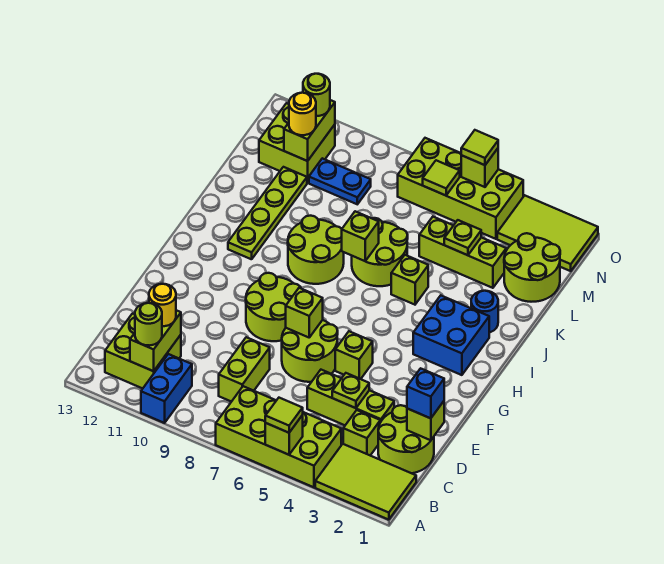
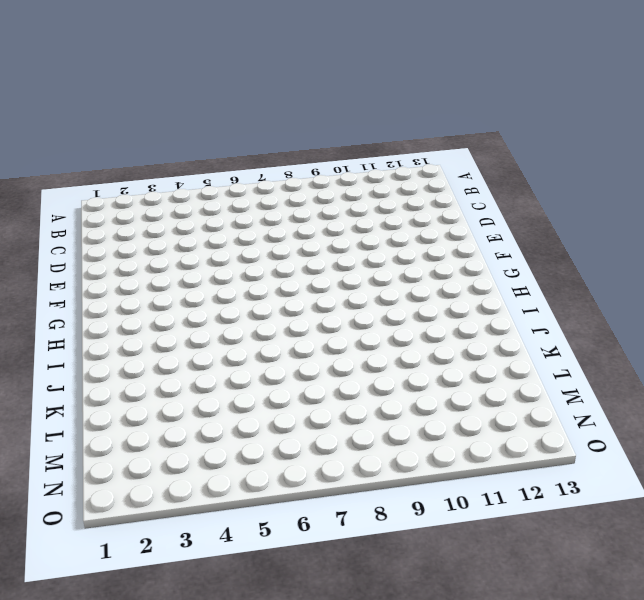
none -> lime 2x3 tile [315,444,416,520]
none -> lime 2x4 brick [216,386,341,487]
none -> blue 1x2 brick [141,354,192,423]
none -> lime 2x2 brick [105,314,181,389]

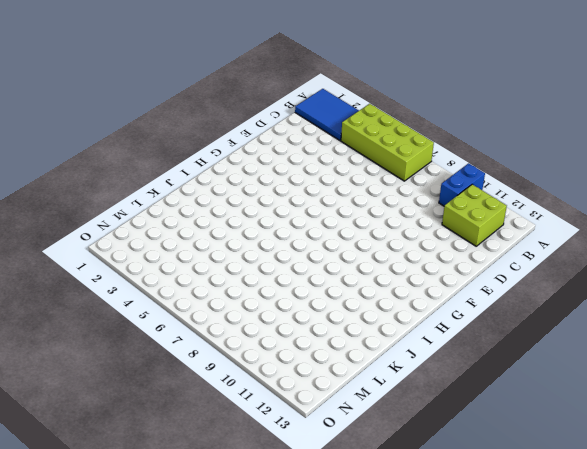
blue 2x3 tile [295,89,359,141] -> lime 2x3 tile [315,444,416,520]
none -> lime 2x2 round brick [378,405,434,473]
none -> lime 1x1 brick [343,410,380,455]
none -> lime 1x2 brick [219,337,270,402]
none -> lime 1x3 brick [307,370,394,425]

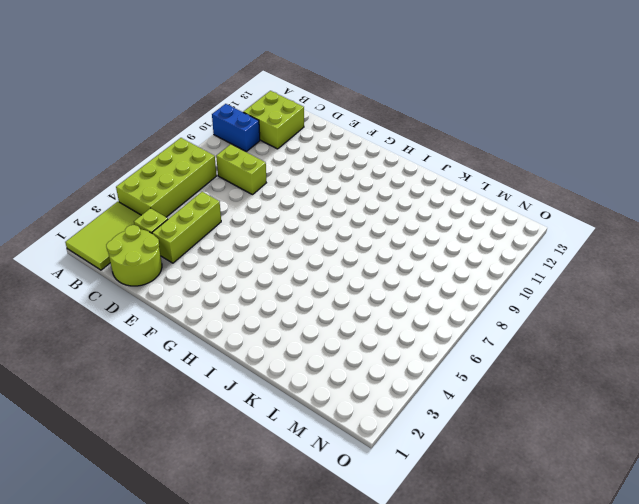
none -> lime 2x2 round brick [282,320,338,382]
none -> lime 1x1 brick [335,331,373,379]
none -> lime 2x2 round brick [246,273,301,341]
none -> blue 2x2 brick [413,296,489,375]

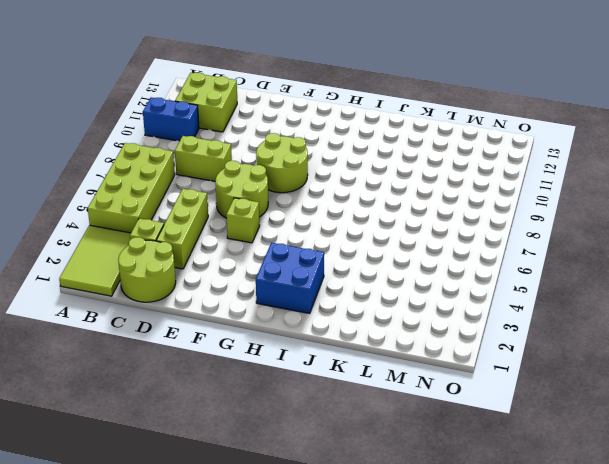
none -> lime 2x2 round brick [288,216,344,284]
none -> lime 1x4 plate [228,167,307,259]
none -> blue 1x1 round brick [471,291,498,333]
none -> lime 1x1 brick [391,255,428,305]

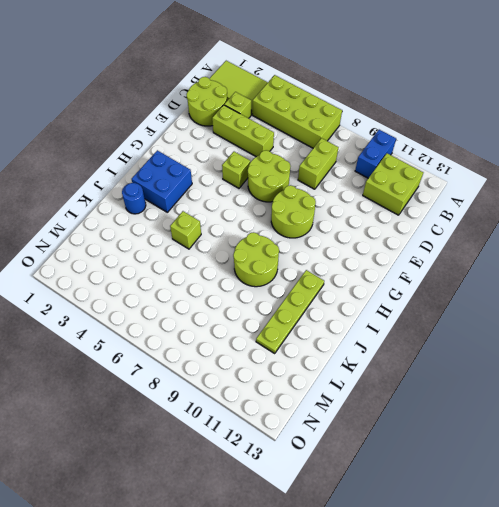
none -> lime 2x2 round brick [352,218,408,286]
none -> lime 2x2 round brick [504,233,560,302]
none -> lime 1x3 brick [419,217,506,288]
none -> blue 1x2 plate [309,158,371,204]

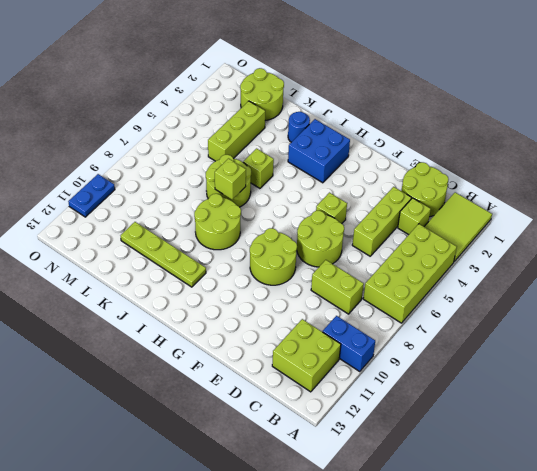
blue 1x2 plate [68,174,115,217] -> blue 1x2 plate moved to [309,158,371,204]
none -> lime 2x2 brick [259,103,335,183]
none -> lime 2x3 tile [497,196,598,271]
none -> lime 2x4 brick [398,138,523,239]
none -> lime 1x1 brick [265,415,303,455]

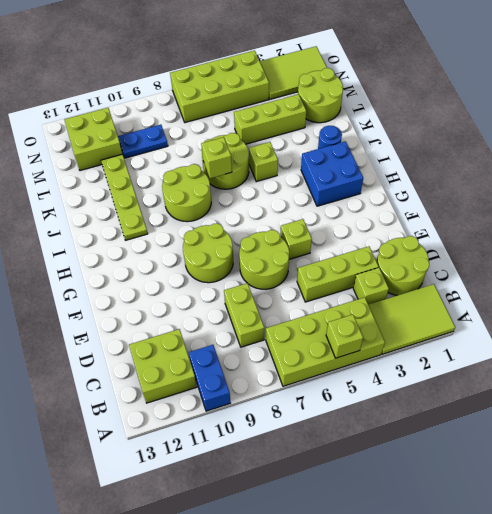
none -> lime 1x2 brick [130,310,181,371]
none -> lime 1x1 brick [407,401,444,440]
none -> lime 1x1 plate [332,373,369,408]
none -> lime 1x1 brick [285,288,323,337]

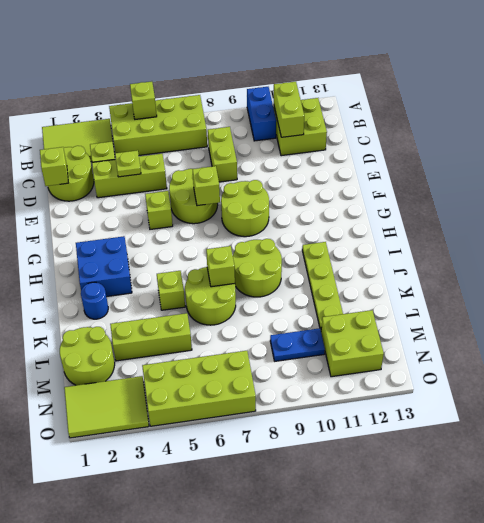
none -> lime 1x1 plate [444,220,481,255]
none -> lime 1x2 brick [284,100,335,161]
none -> lime 1x1 tile [423,160,460,196]
none -> lime 1x1 brick [461,149,498,187]

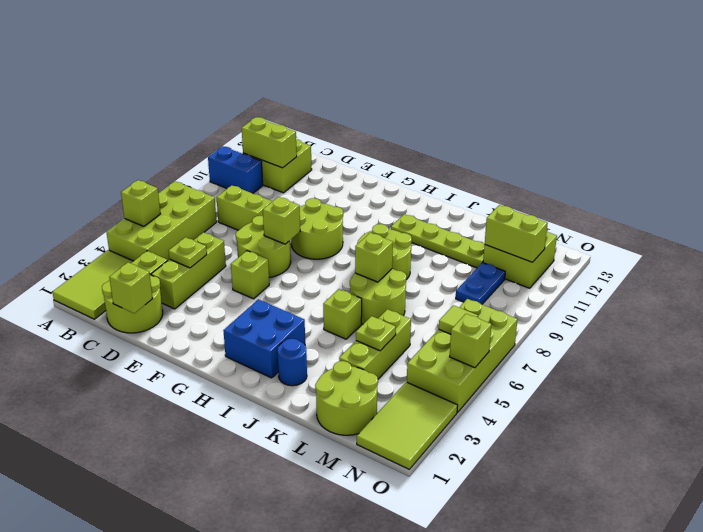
none -> lime 1x1 tile [265,398,303,433]
none -> lime 1x1 round brick [135,303,162,345]
none -> yellow 1x1 round brick [149,284,176,326]
none -> blue 1x1 brick [407,368,444,418]

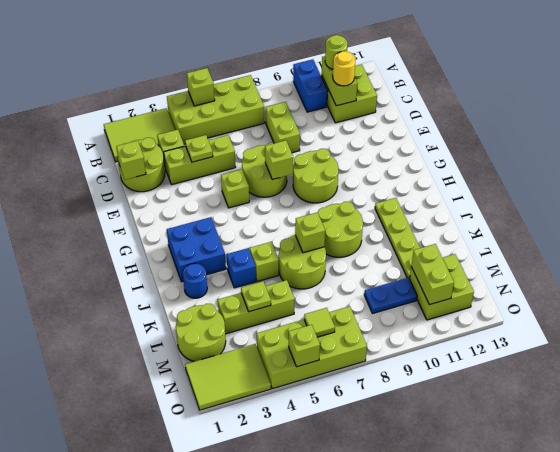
blue 1x1 brick [227,248,256,288] -> blue 1x1 brick moved to [407,368,444,418]
none -> lime 1x1 tile [265,398,303,433]
none -> yellow 1x1 round brick [289,93,316,135]
none -> lime 1x1 round brick [303,74,330,116]
none -> lime 1x1 tile [461,130,498,165]

